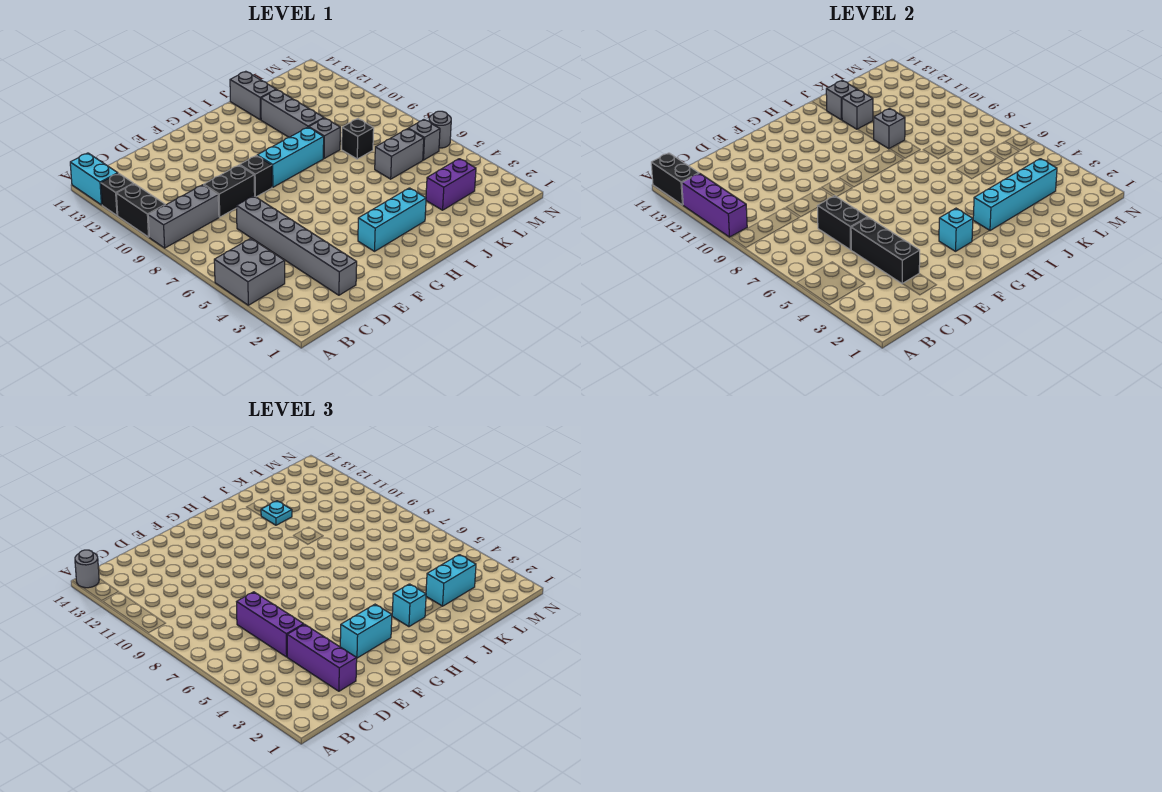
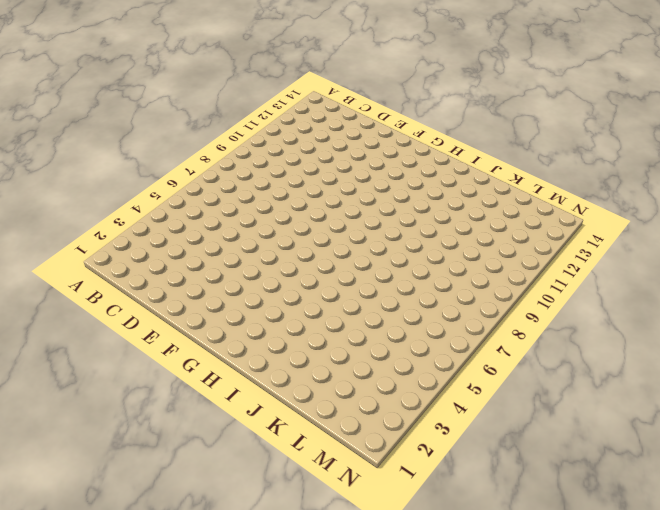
none -> grey 2x2 brick [214,238,285,305]
none -> grey 1x3 brick [148,185,219,248]
none -> black 1x2 brick [116,184,165,237]
none -> black 1x1 brick [101,173,133,215]

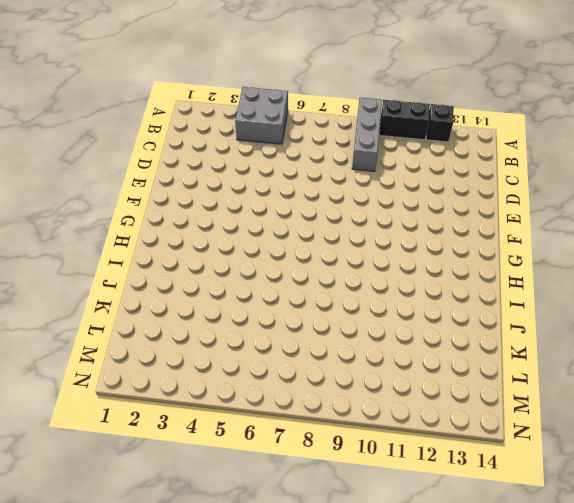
none -> cyan 1x2 brick [70,153,118,205]
none -> grey 1x6 brick [237,196,357,295]
none -> black 1x2 brick [204,165,255,217]
none -> black 1x1 brick [240,155,272,197]

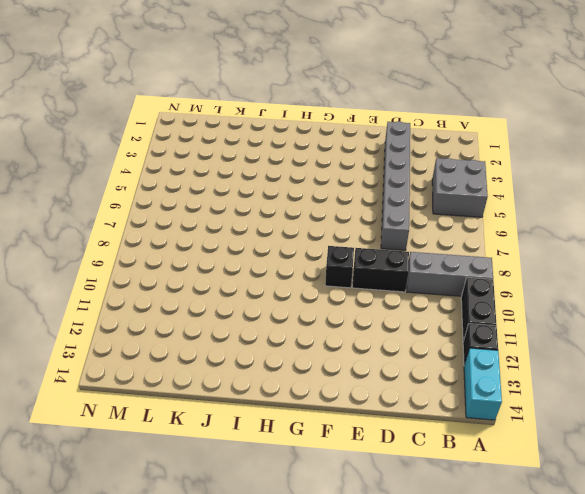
none -> cyan 1x3 brick [358,188,426,251]
none -> cyan 1x3 brick [257,127,324,187]
none -> grey 1x1 brick [309,118,340,159]
none -> grey 1x3 brick [261,90,324,137]

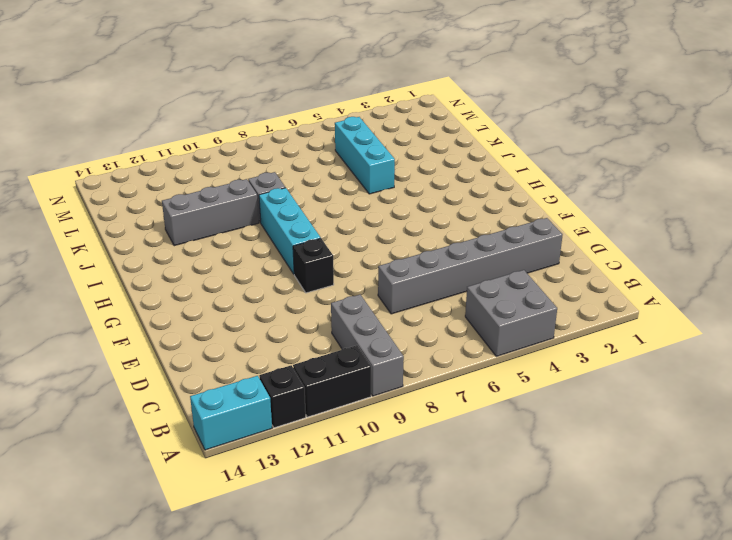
cyan 1x3 brick [335,117,395,194] -> cyan 1x3 brick moved to [358,188,426,251]
none -> black 1x2 brick [204,165,255,217]
none -> grey 1x2 brick [230,71,276,120]
none -> purple 1x2 brick [426,159,476,210]
none -> grey 1x2 brick [375,129,424,179]

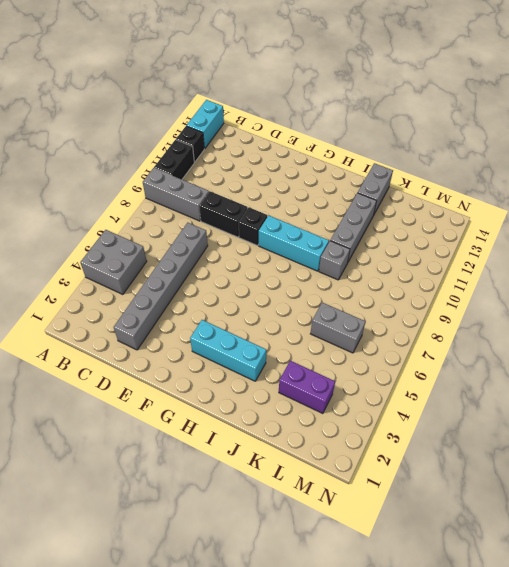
none -> black 1x1 brick [342,119,374,159]
none -> grey 1x1 brick [408,120,440,160]
none -> grey 1x1 round brick [429,111,451,148]
none -> purple 1x3 brick [682,173,747,237]

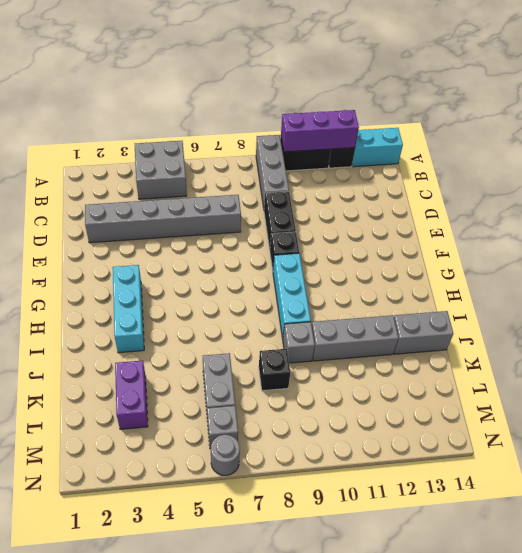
none -> black 1x2 brick [651,153,699,205]
none -> black 1x3 brick [851,217,920,284]
none -> black 1x2 brick [817,196,868,250]
none -> cyan 1x1 brick [939,208,973,251]

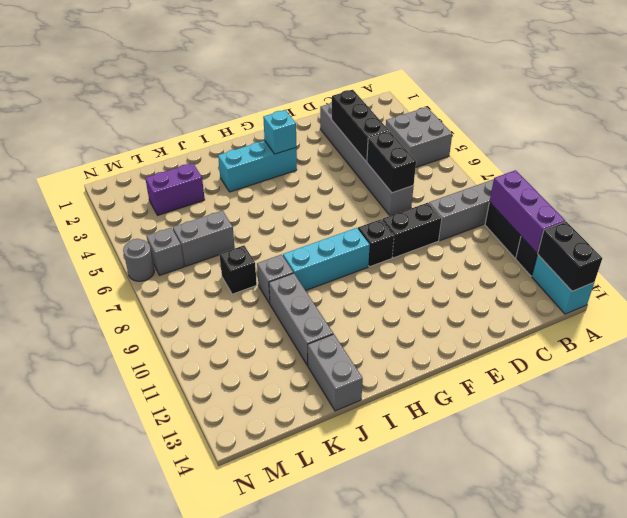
none -> cyan 1x4 brick [973,159,1057,231]
none -> grey 1x1 brick [874,108,905,149]
none -> grey 1x1 brick [842,90,873,129]
none -> grey 1x1 brick [826,80,857,120]

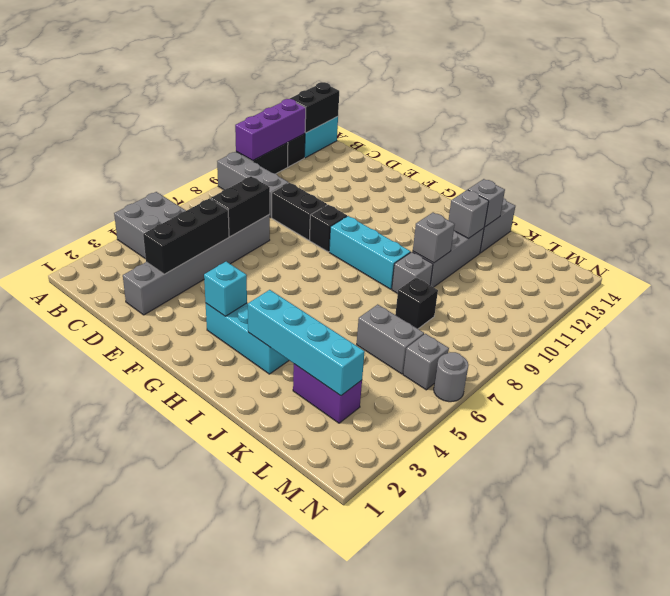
none -> grey 1x1 round brick [75,550,99,588]
none -> purple 1x3 brick [287,624,357,691]
none -> purple 1x3 brick [237,592,304,657]
none -> cyan 1x2 brick [340,604,392,658]

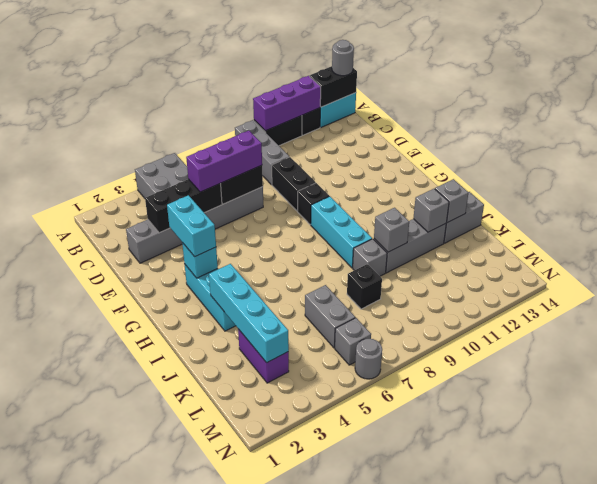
none -> purple 1x3 brick [287,624,357,691]
none -> cyan 1x1 brick [392,584,426,627]
none -> cyan 1x1 plate [261,501,292,525]
none -> cyan 1x2 brick [426,555,476,606]

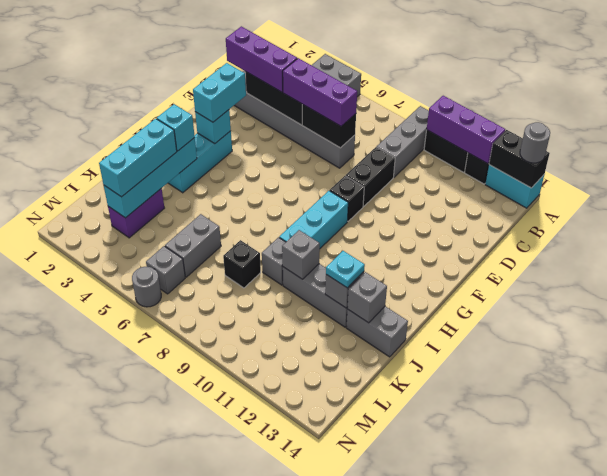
cyan 1x3 brick [99,119,177,197] -> cyan 1x2 brick [426,555,476,606]

